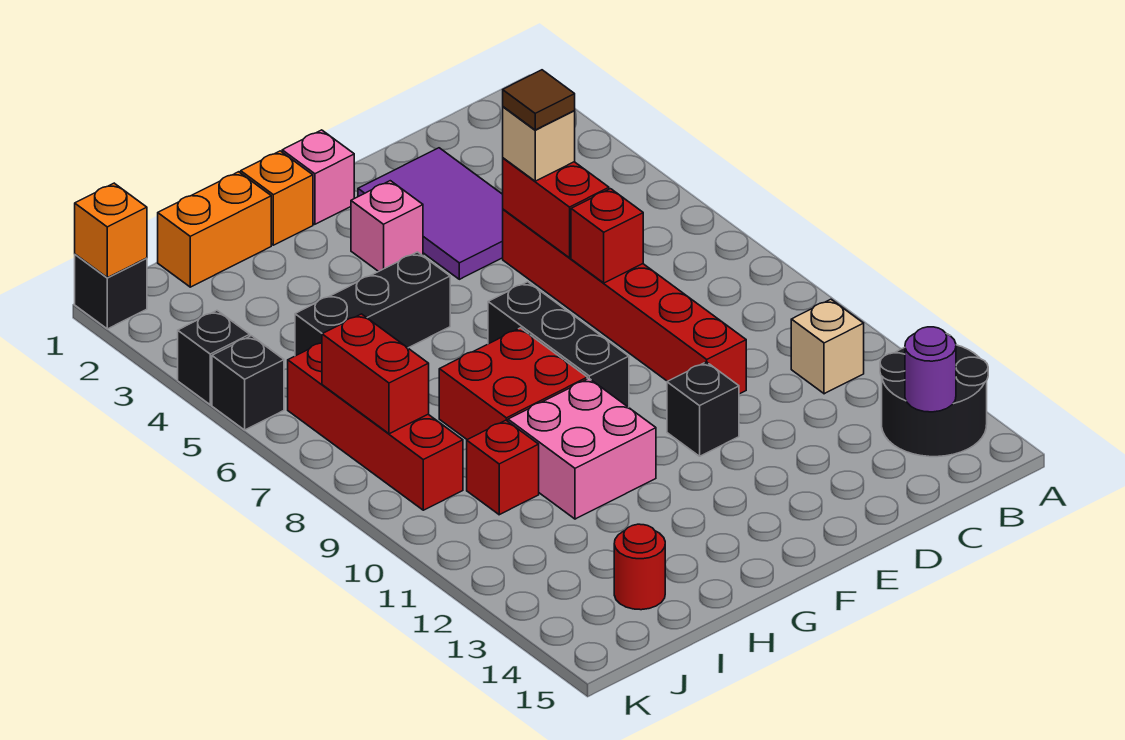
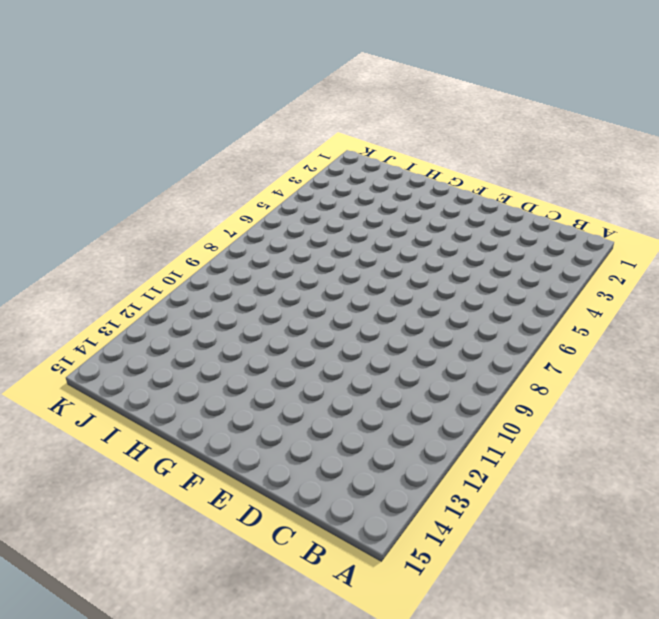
none -> black 2x2 round brick [880,345,988,457]
none -> tan 1x1 brick [791,299,864,394]
none -> purple 2x3 tile [358,148,503,279]

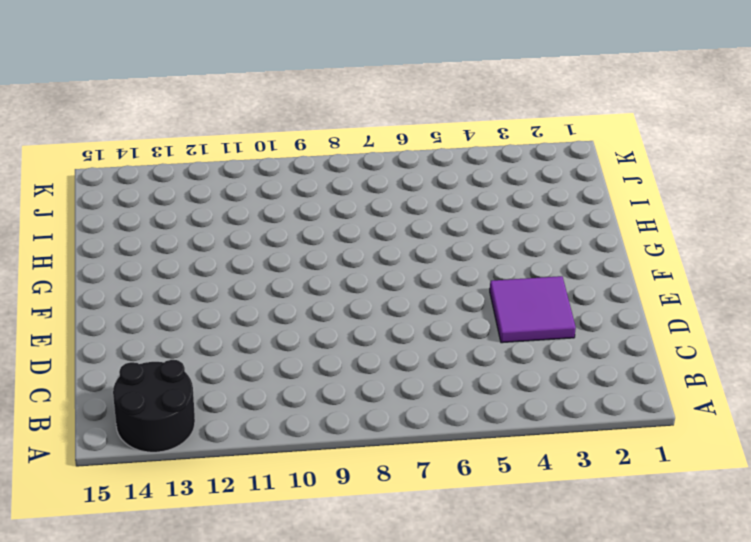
purple 2x2 tile [490,276,576,343] -> purple 2x3 tile [358,148,503,279]
none -> tan 1x1 brick [791,299,864,394]
none -> red 1x6 brick [503,209,746,394]
none -> black 1x1 brick [667,362,739,456]

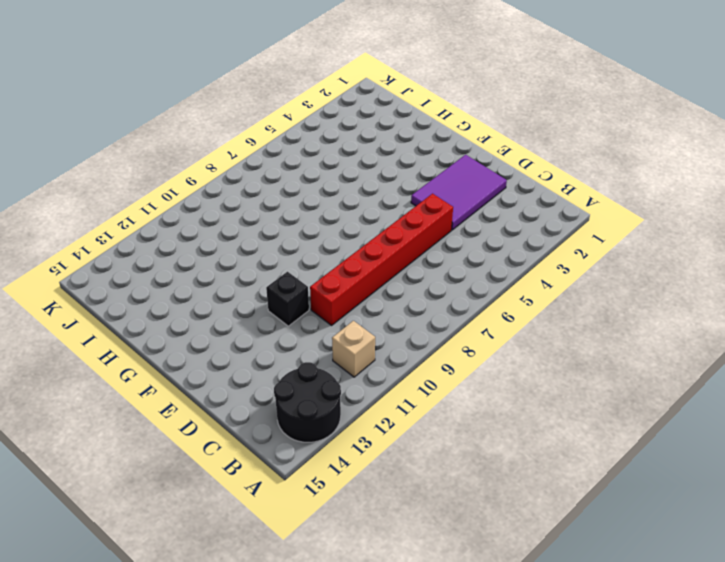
none -> pink 1x1 brick [282,130,354,224]
none -> pink 1x1 brick [351,181,423,271]
none -> black 1x3 brick [488,282,629,407]

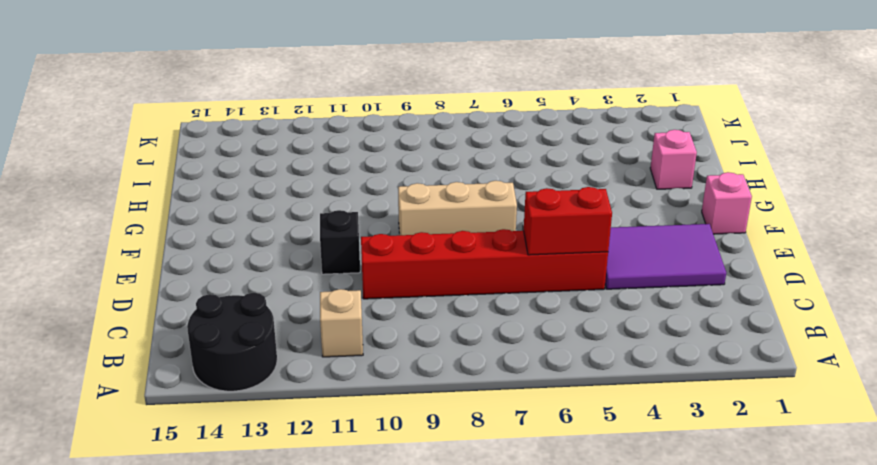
tan 1x3 brick [398,181,517,235] -> black 1x3 brick [488,282,629,407]
pink 1x1 brick [650,130,697,189] -> pink 1x1 brick moved to [351,181,423,271]
none -> orange 1x1 brick [241,151,313,245]
none -> black 1x3 brick [295,252,450,356]
none -> red 2x2 brick [439,328,587,440]

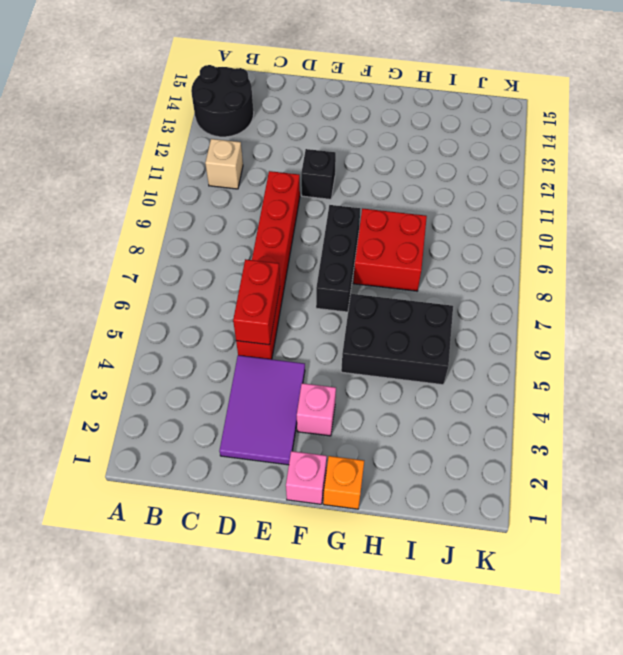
black 2x3 brick [341,294,453,385] -> black 1x3 brick [295,252,450,356]
none -> pink 2x2 brick [508,379,656,519]
none -> orange 1x2 brick [158,172,271,287]
none -> red 1x1 brick [467,420,539,515]

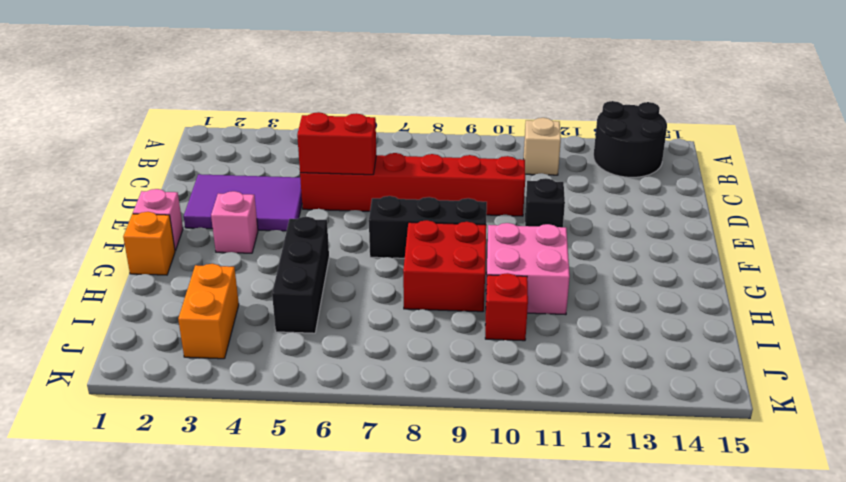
orange 1x2 brick [178,264,239,359] -> orange 1x2 brick moved to [158,172,271,287]
none -> red 1x1 round brick [614,524,665,610]
none -> red 1x4 brick [288,343,463,510]
none -> black 1x1 brick [75,254,147,329]

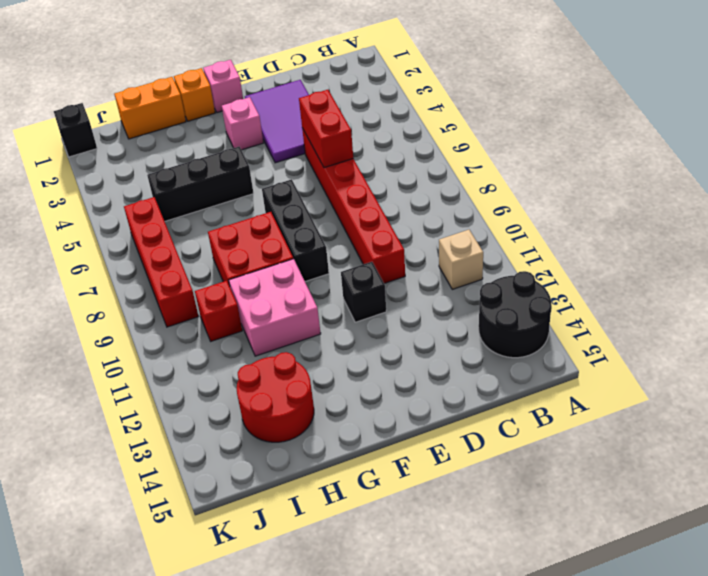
red 2x2 round brick [237,352,314,442] -> red 1x1 round brick [614,524,665,610]
none -> black 1x1 brick [178,311,250,405]
none -> black 1x1 brick [212,336,284,430]
none -> purple 1x1 round brick [905,327,956,412]

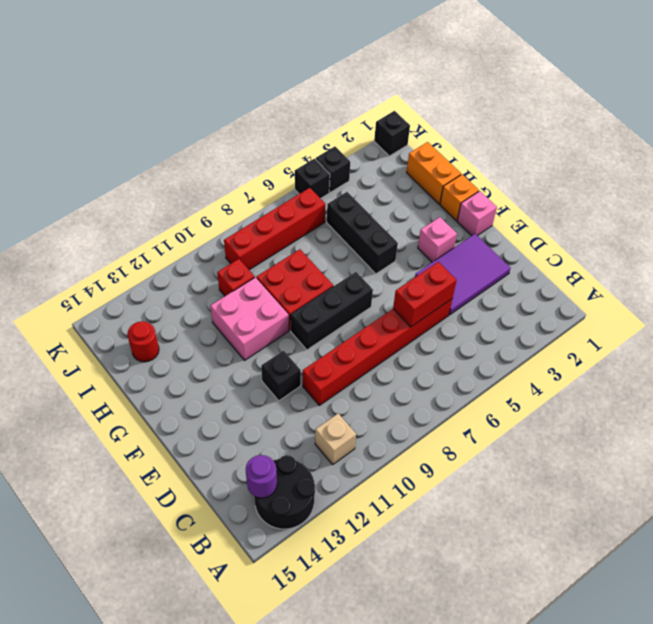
none -> red 1x1 brick [571,189,643,283]
none -> red 1x2 brick [322,314,429,434]
none -> orange 1x1 brick [75,183,147,278]

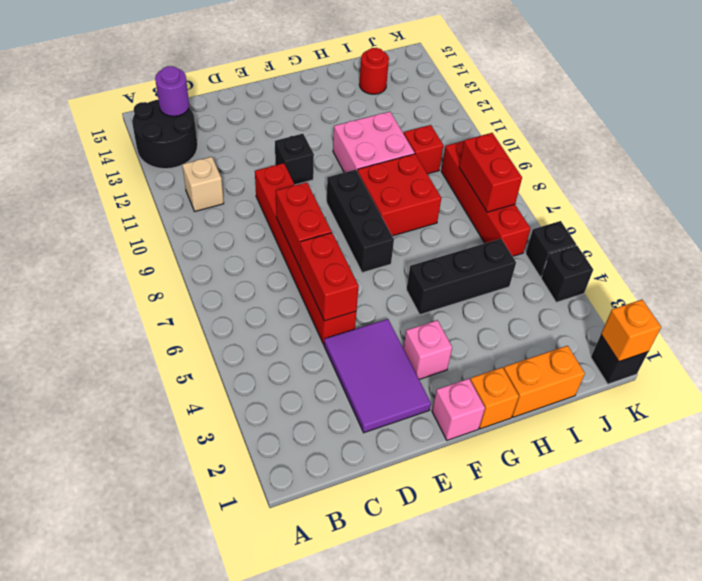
red 1x2 brick [276,182,331,266] -> red 1x1 brick [571,189,643,283]
none -> tan 1x1 brick [503,107,575,181]
none -> brown 1x1 tile [503,70,575,130]

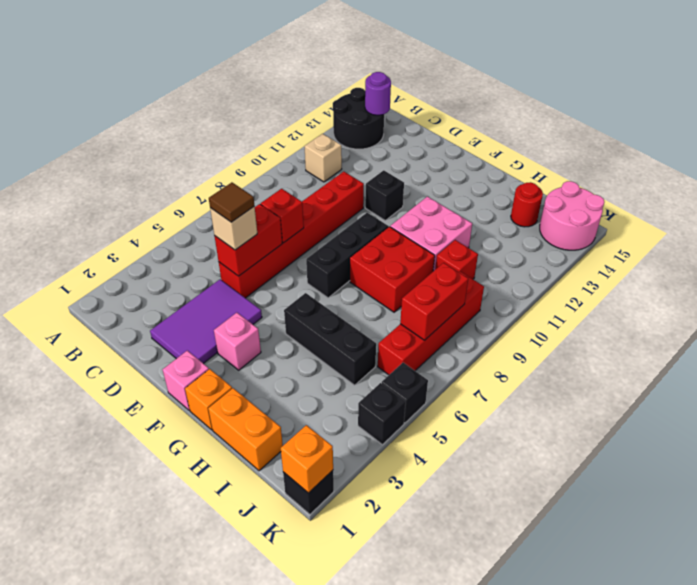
pink 2x2 round brick [540,181,604,250] -> none

